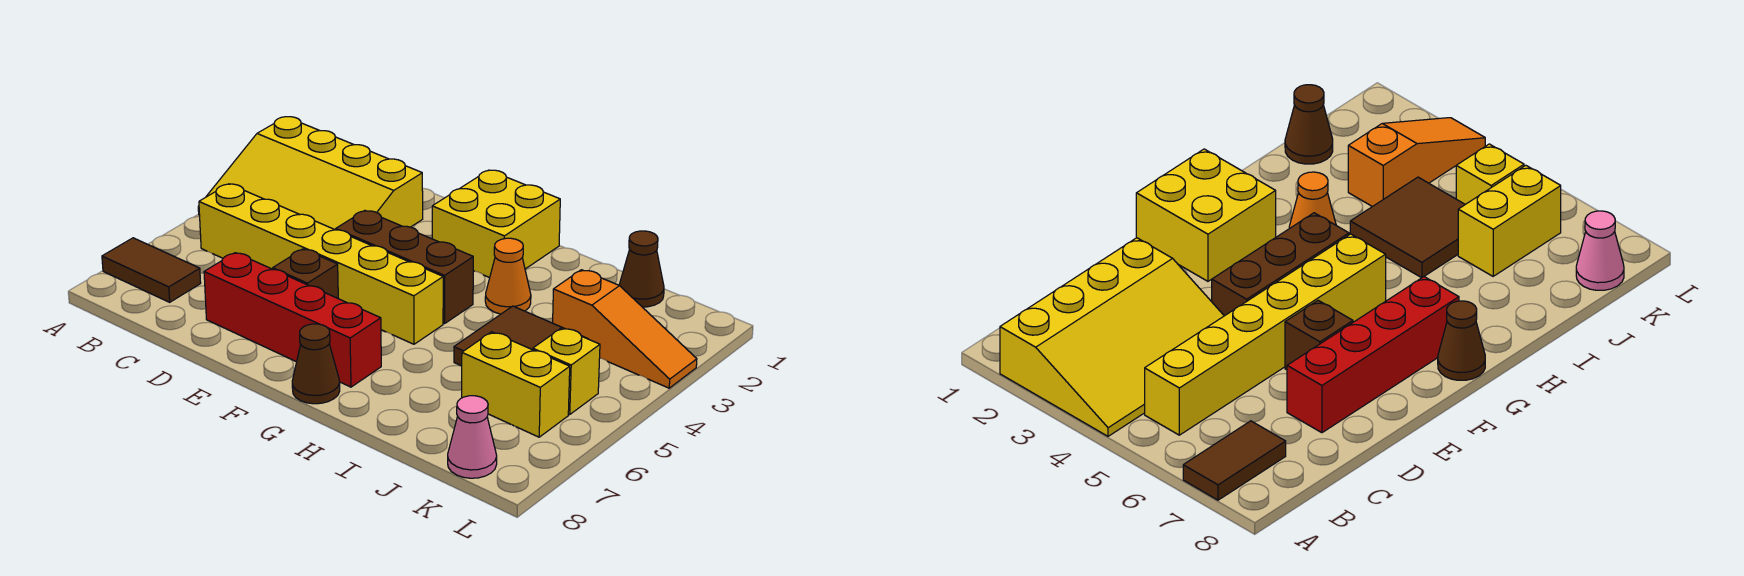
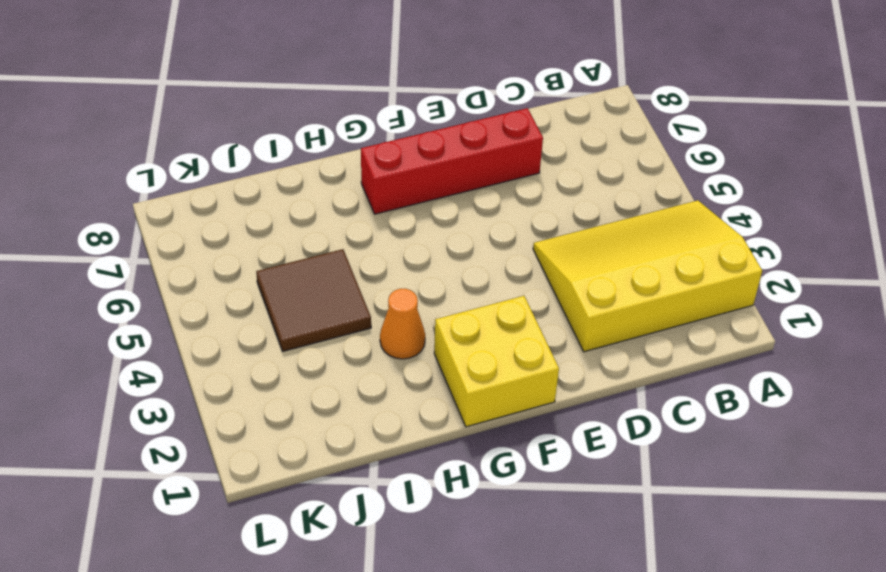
none -> brown 1x2 tile [102,238,201,302]
none -> yellow 1x6 brick [199,184,443,344]
none -> brown 1x3 brick [336,211,473,324]

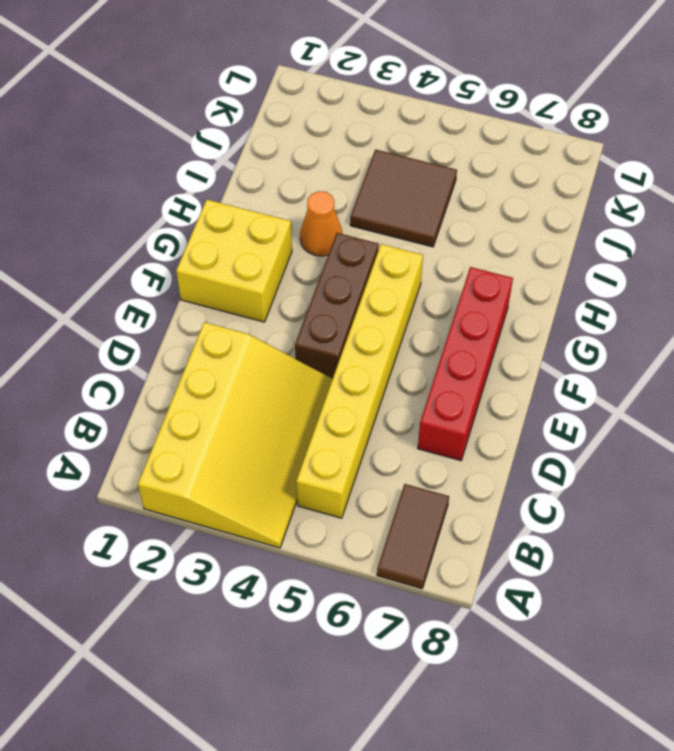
none -> brown 1x1 brick [273,249,338,298]
none -> brown 1x1 cone [292,324,340,404]
none -> brown 1x1 cone [619,231,664,307]

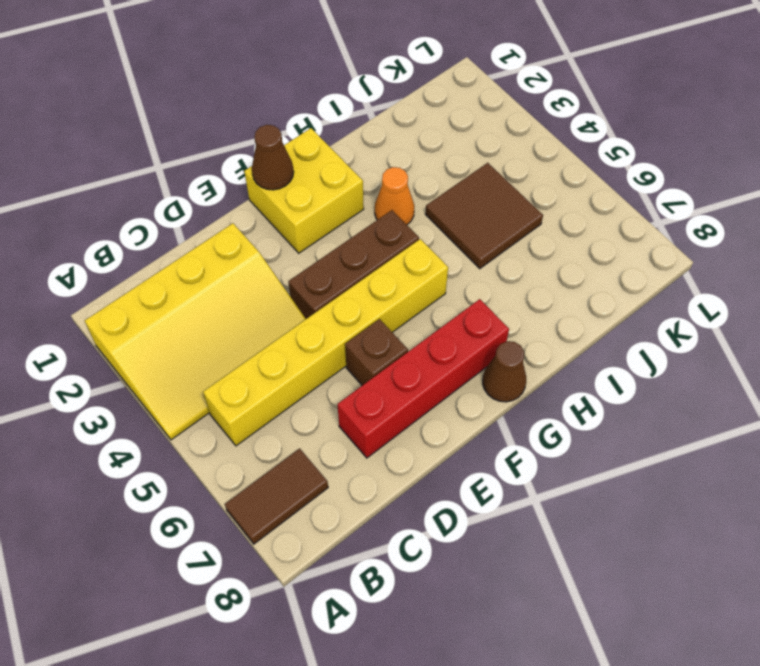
brown 1x1 cone [252,125,294,190] -> brown 1x1 cone moved to [619,231,664,307]
none -> orange 1x3 slope [553,270,697,388]
none -> yellow 1x2 brick [462,332,570,437]
none -> yellow 1x1 brick [533,328,600,414]

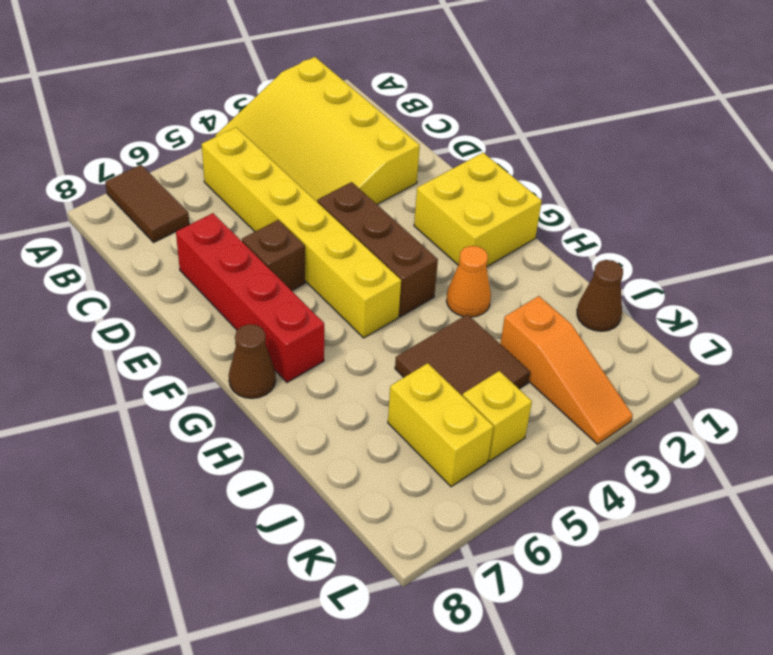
none -> pink 1x1 cone [448,396,497,478]

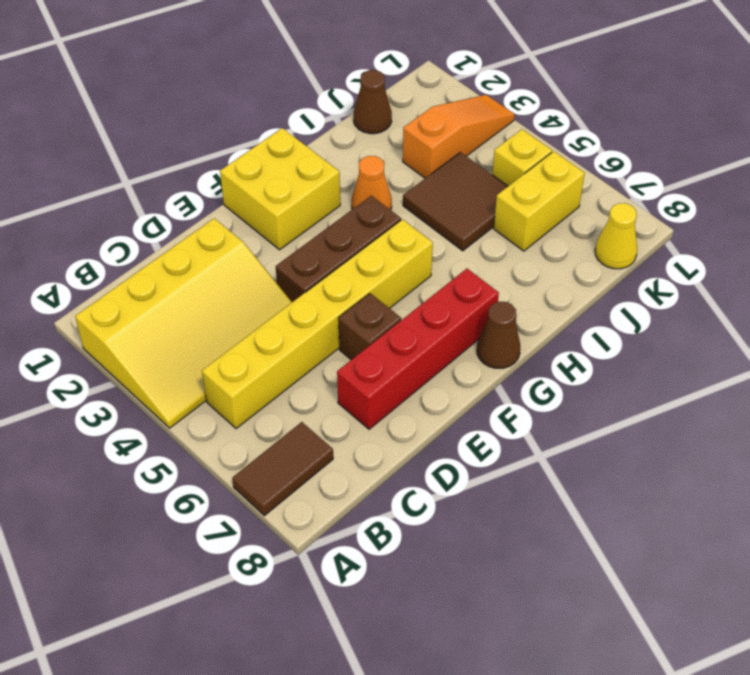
yellow 1x1 cone [595,203,637,269] -> pink 1x1 cone [448,396,497,478]

